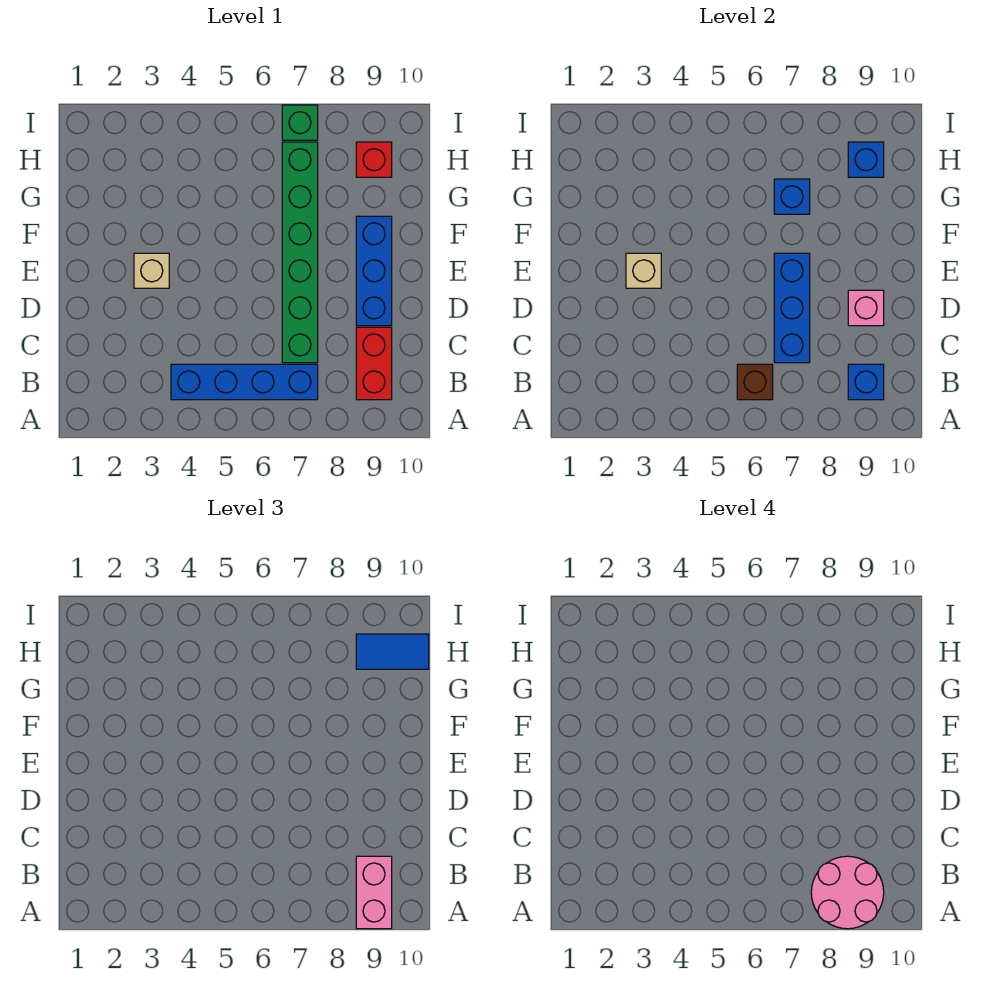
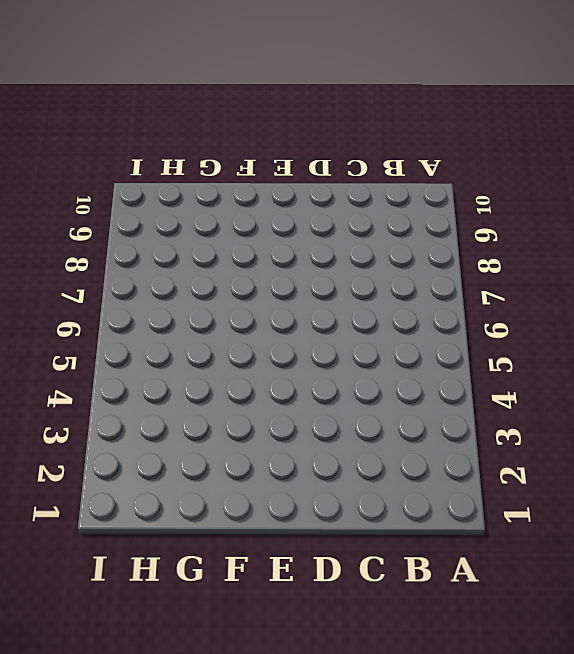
none -> blue 1x4 brick [171,364,318,400]
none -> red 1x2 brick [356,327,392,400]
none -> green 1x6 brick [282,142,318,363]

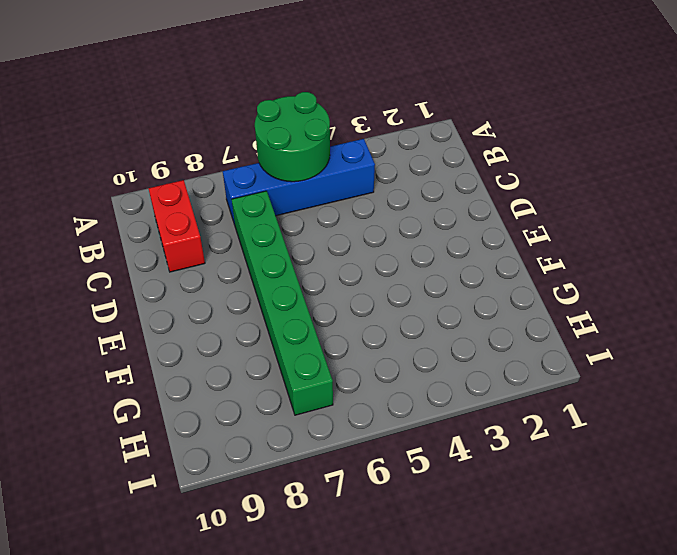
green 2x2 round brick [255,92,330,182] -> brown 1x1 brick [737,364,773,400]
none -> blue 1x3 brick [356,216,392,326]
none -> tan 1x1 brick [134,253,169,288]
none -> red 1x1 brick [356,142,392,177]

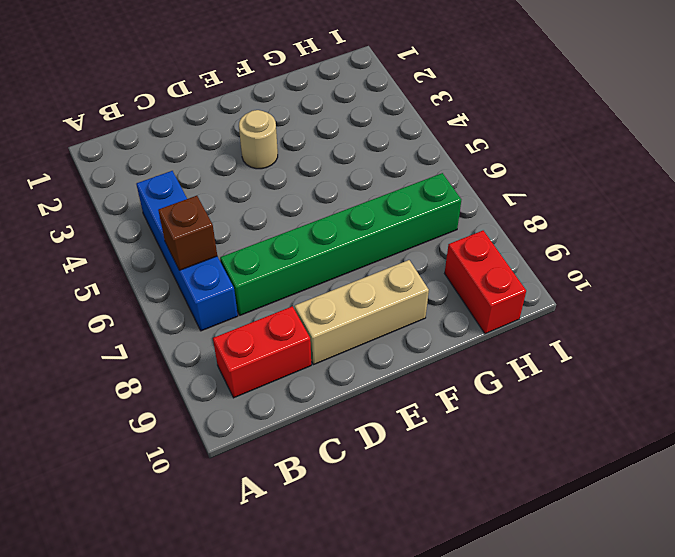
tan 1x3 brick [295,260,429,365] -> blue 1x3 brick [356,216,392,326]
tan 1x1 round brick [239,110,278,169] -> tan 1x1 brick [134,253,169,288]
red 1x2 brick [445,231,526,334] -> red 1x1 brick [356,142,392,177]
none -> green 1x1 brick [282,105,318,140]
none -> blue 1x1 brick [848,364,884,400]
none -> blue 1x3 brick [774,253,810,363]

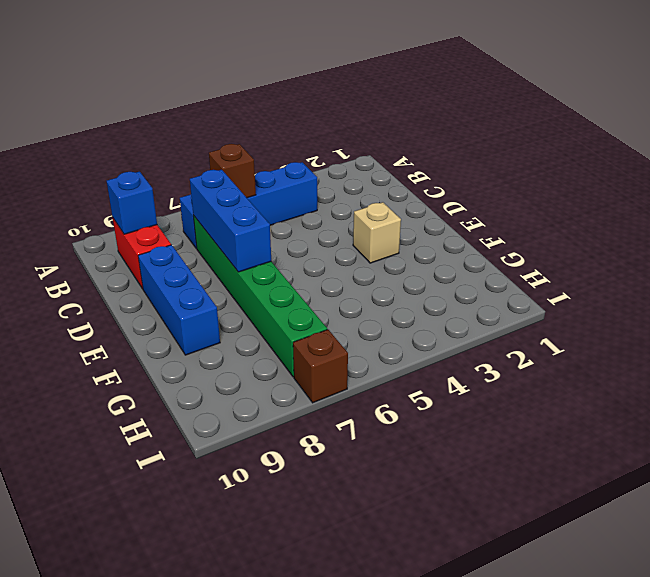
brown 1x1 brick [293,329,348,403] -> green 1x1 brick [282,105,318,140]
none -> red 1x1 brick [356,142,392,177]
none -> pink 1x1 brick [848,290,884,326]
none -> tan 1x1 brick [626,253,661,288]

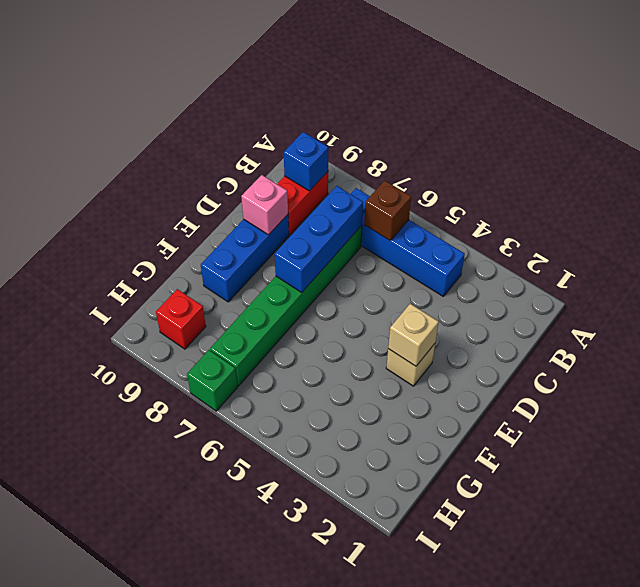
none -> blue 1x1 brick [774,179,810,214]
none -> blue 1x1 brick [848,142,884,177]
none -> pink 1x2 brick [356,856,392,929]

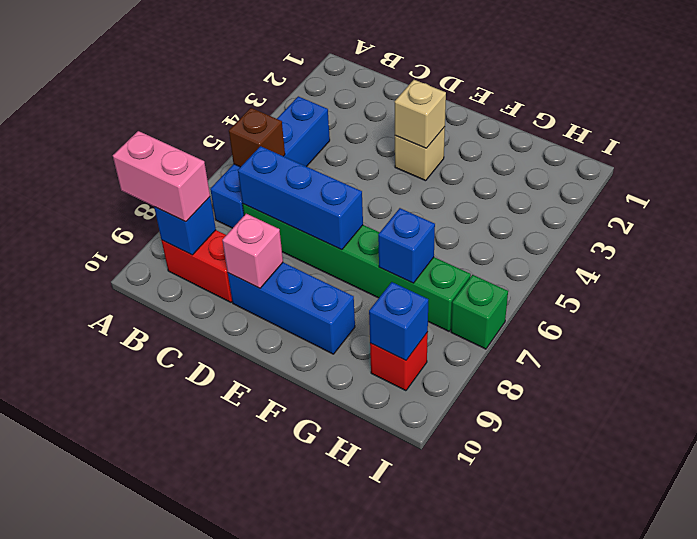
none -> blue 1x2 tile [356,634,429,669]
none -> pink 2x2 round brick [811,856,884,929]

